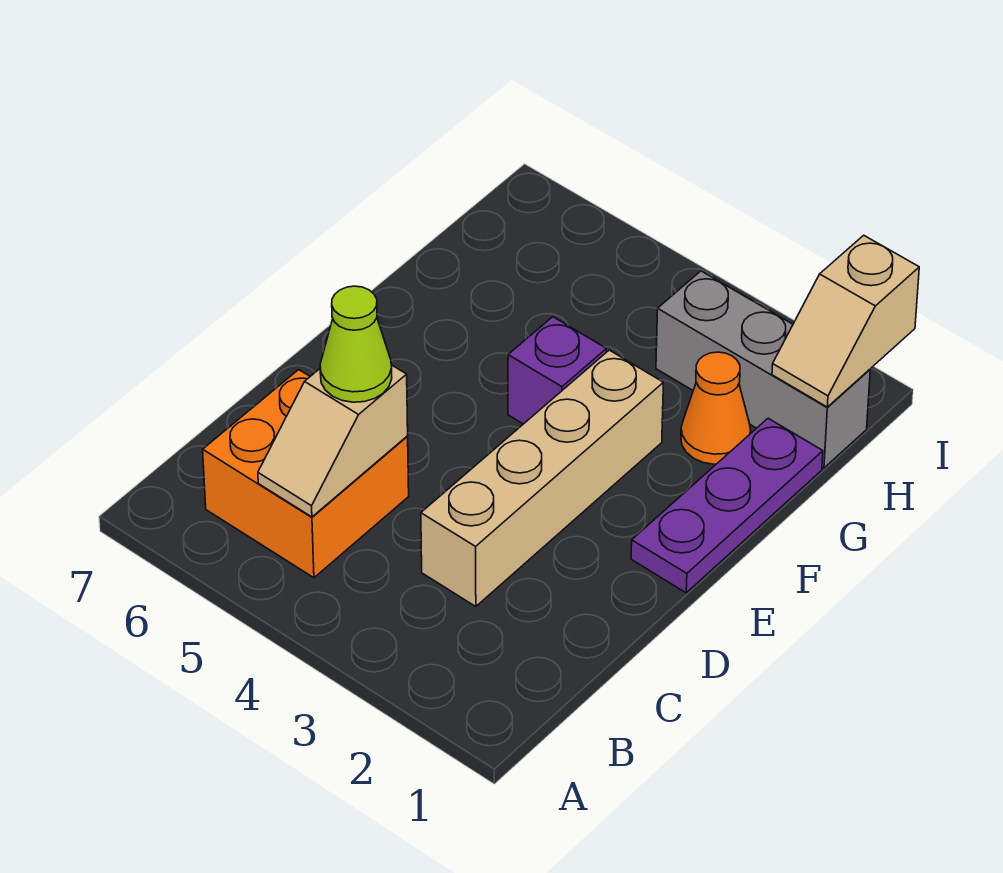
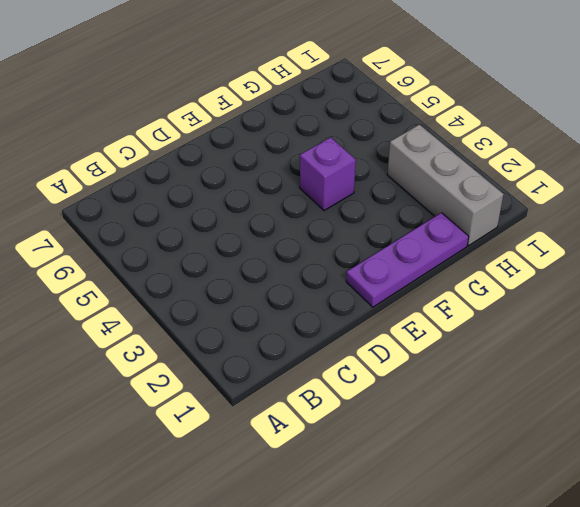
none -> orange 2x2 brick [203,370,409,578]
none -> tan 1x4 brick [421,350,663,607]

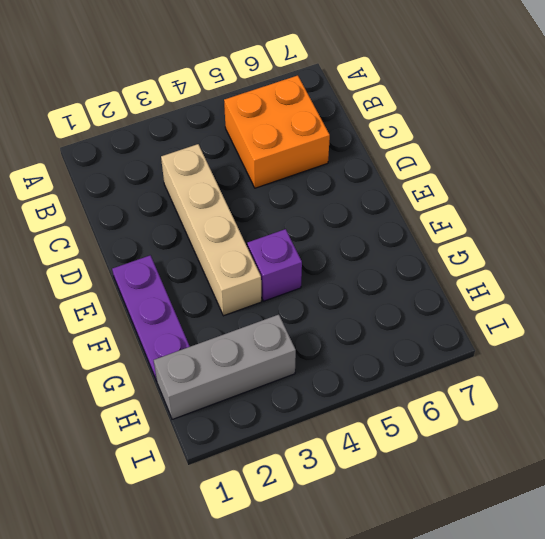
none -> orange 1x1 cone [681,352,751,464]
none -> tan 1x2 slope [258,365,408,517]

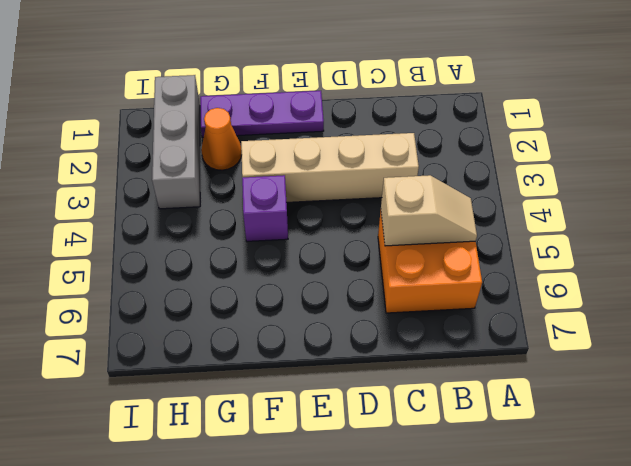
none -> tan 1x2 slope [772,235,919,407]
none -> lime 1x1 cone [320,286,392,402]

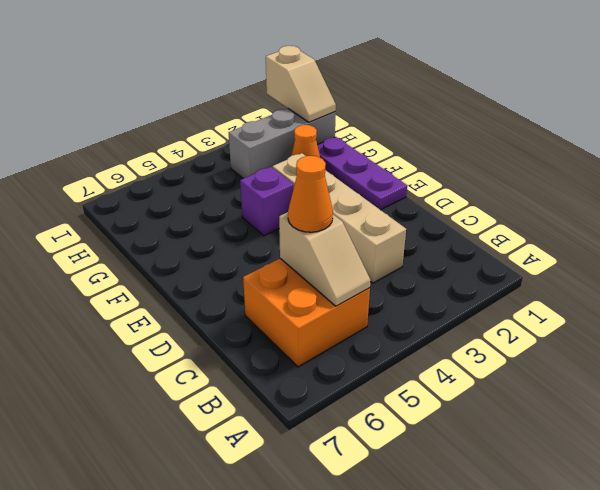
orange 1x1 cone [288,156,333,232] -> lime 1x1 cone [320,286,392,402]

